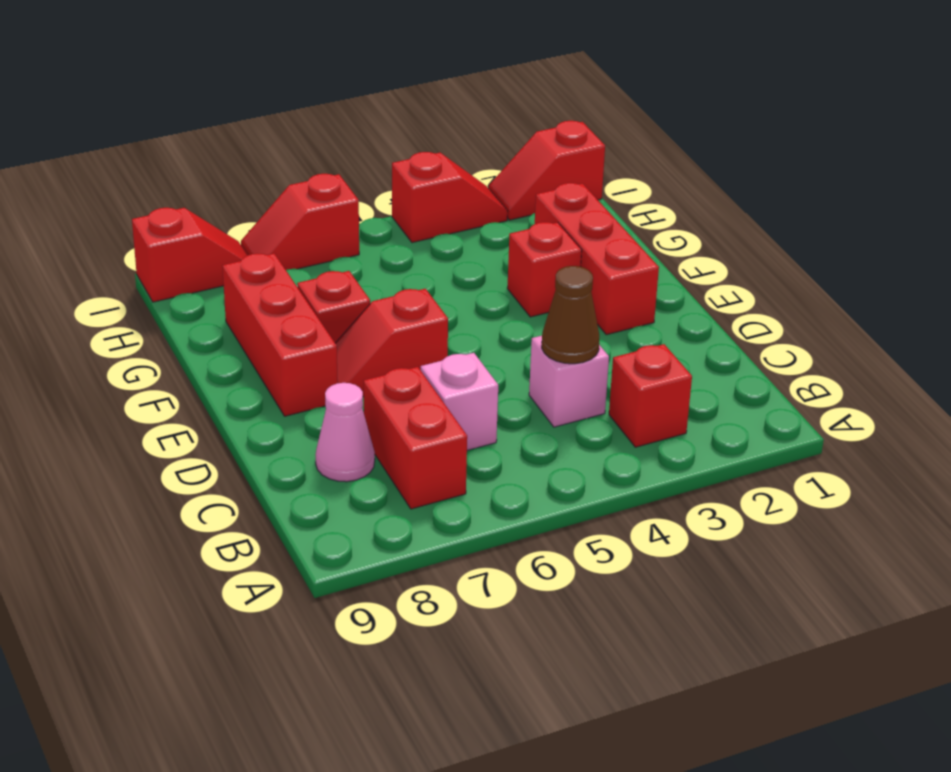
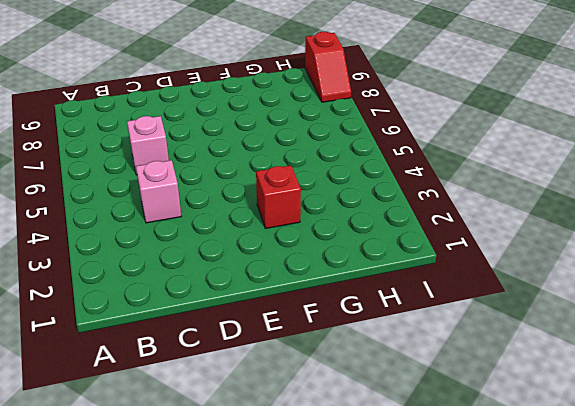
none -> red 1x1 brick [609,344,692,447]
none -> red 1x2 brick [364,367,467,509]
none -> pink 1x1 cone [316,383,375,482]

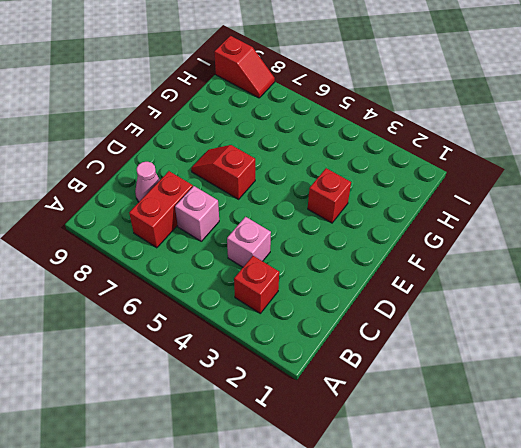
none -> red 1x3 brick [535,183,659,335]
none -> red 1x3 brick [222,254,338,416]
none -> red 1x1 brick [297,271,370,343]

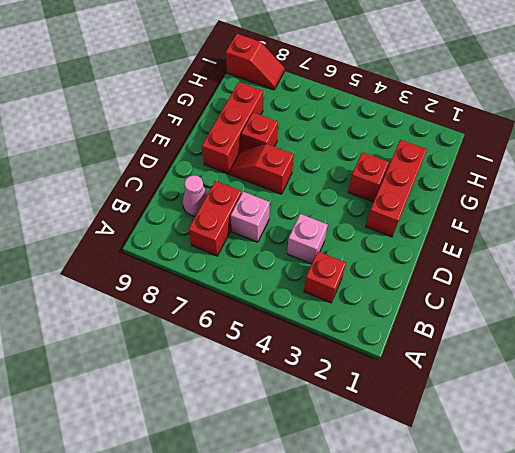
none -> red 1x2 slope [489,121,605,220]
none -> red 1x2 slope [392,152,507,243]
none -> red 1x2 slope [241,174,359,270]

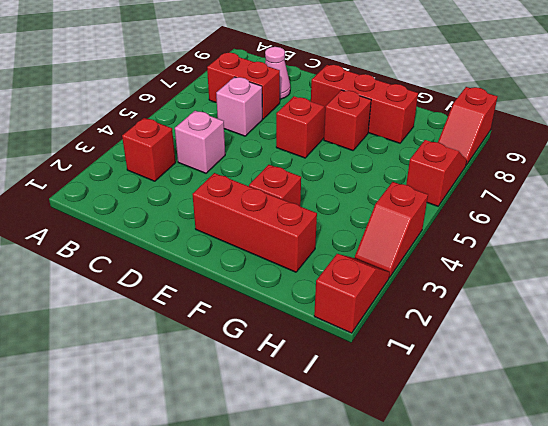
none -> brown 1x1 cone [542,266,599,364]

